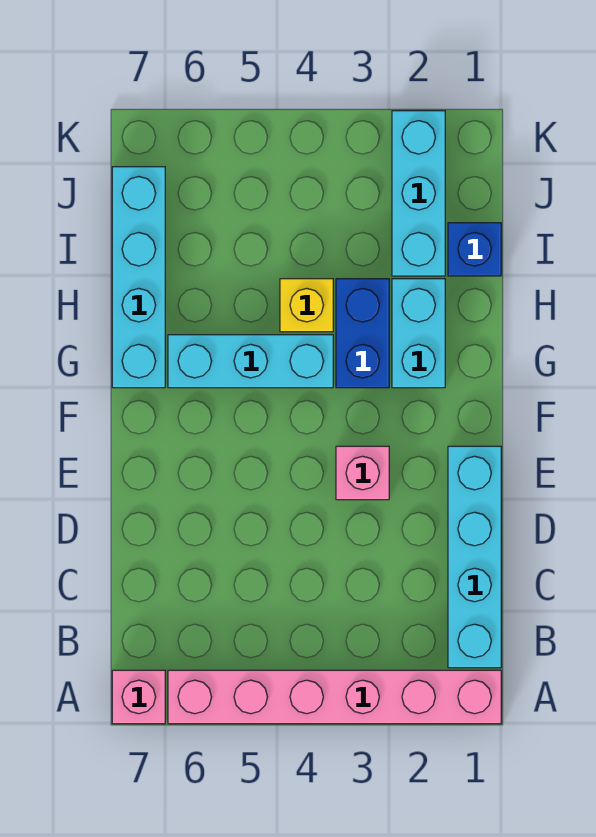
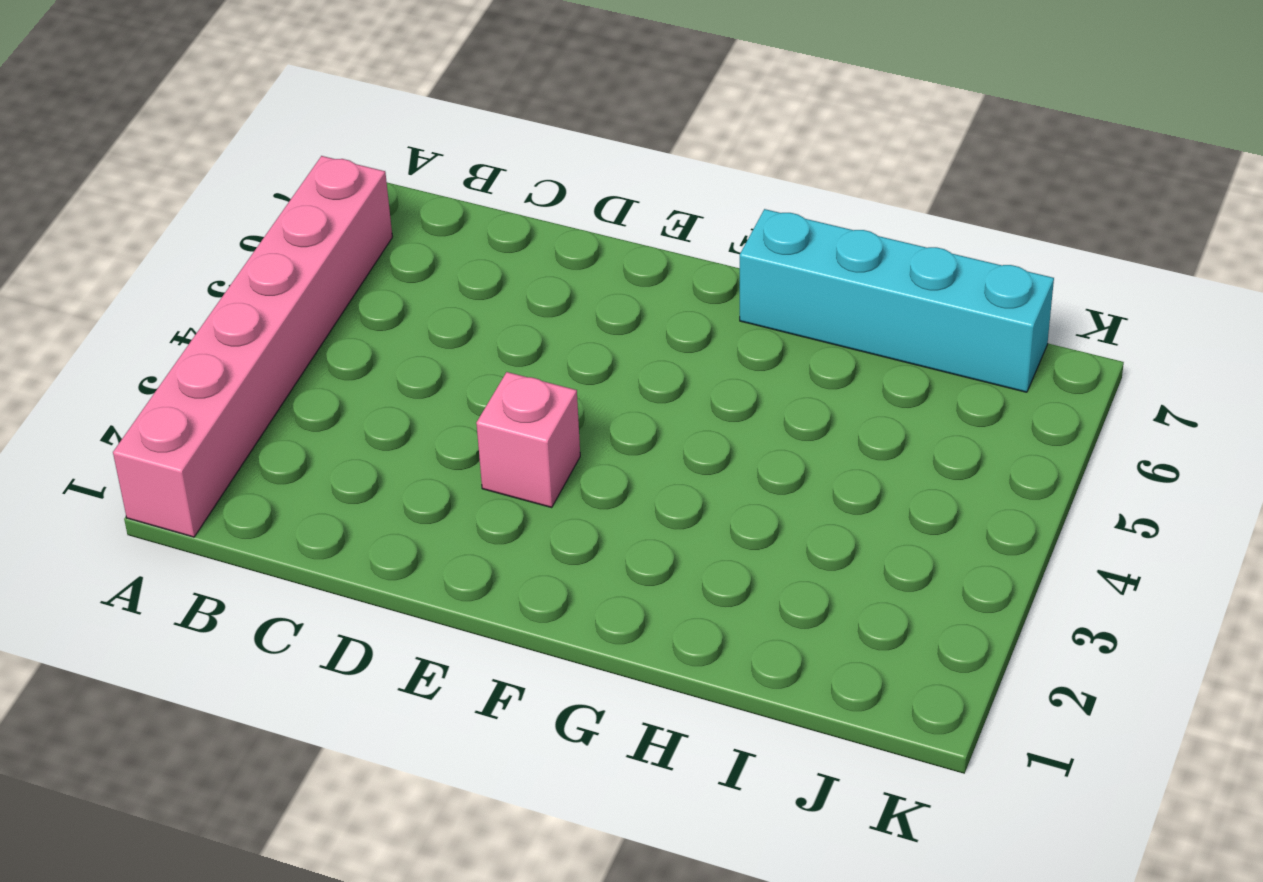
none -> pink 1x1 brick [112,670,165,724]
none -> cyan 1x4 brick [448,446,501,668]

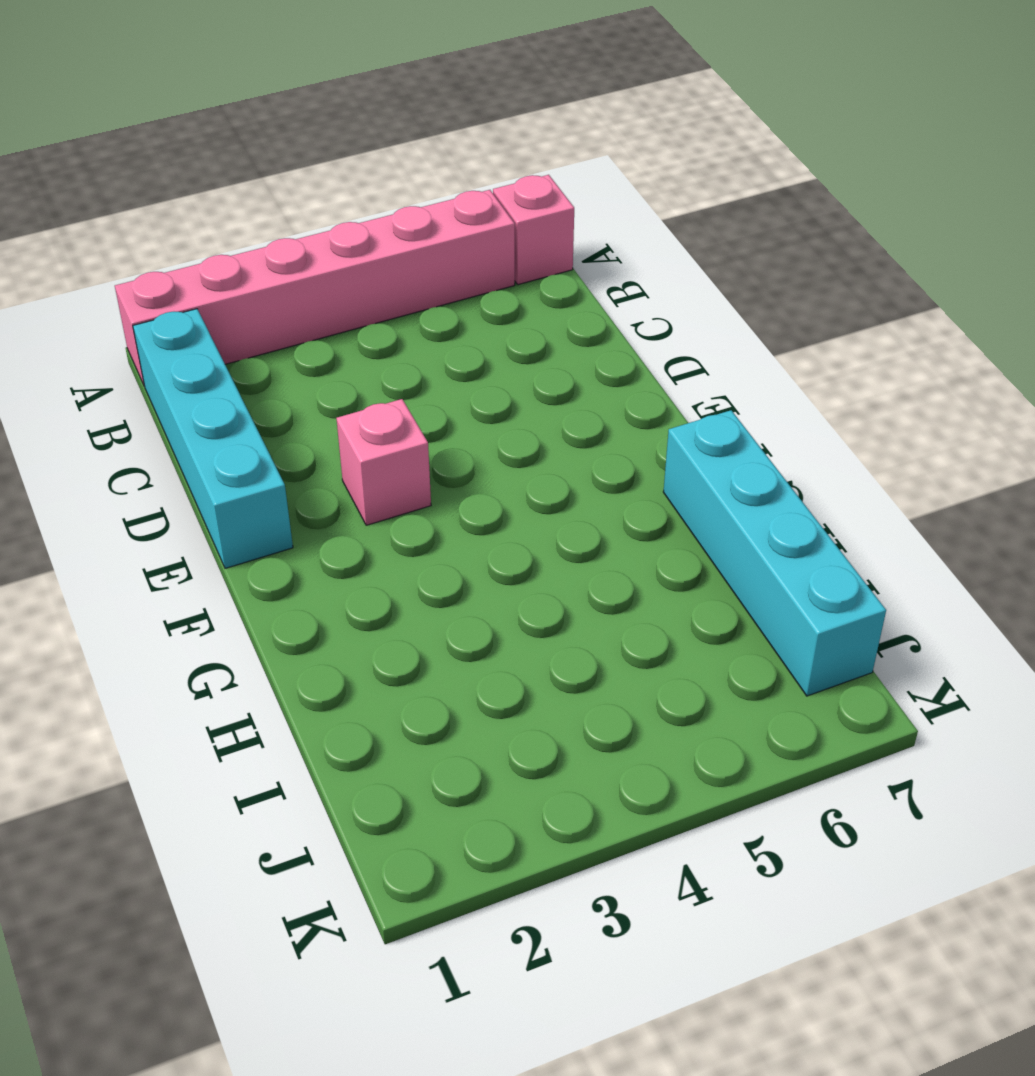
none -> cyan 1x2 brick [392,279,445,388]
none -> blue 1x2 brick [336,279,389,388]

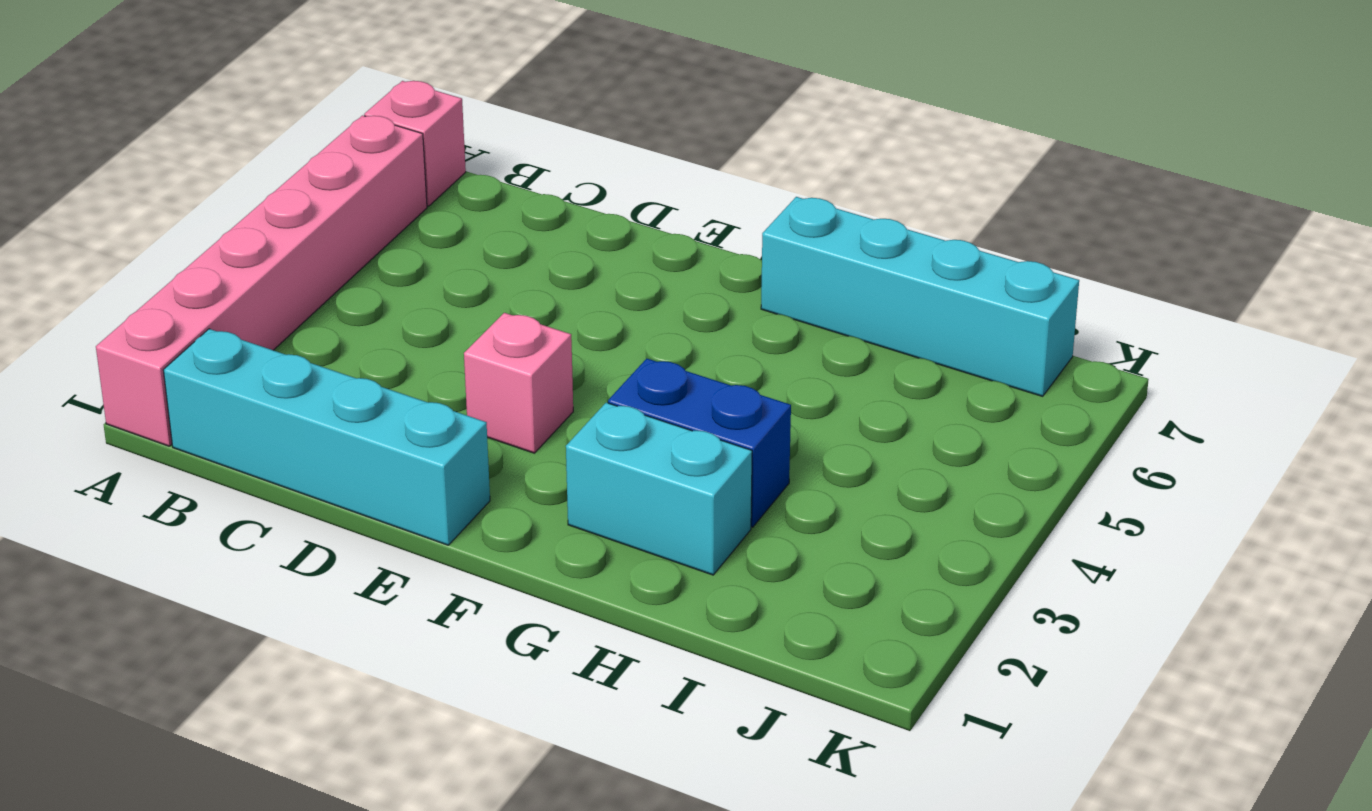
none -> cyan 1x3 brick [168,335,333,388]
none -> yellow 1x1 brick [280,279,333,332]

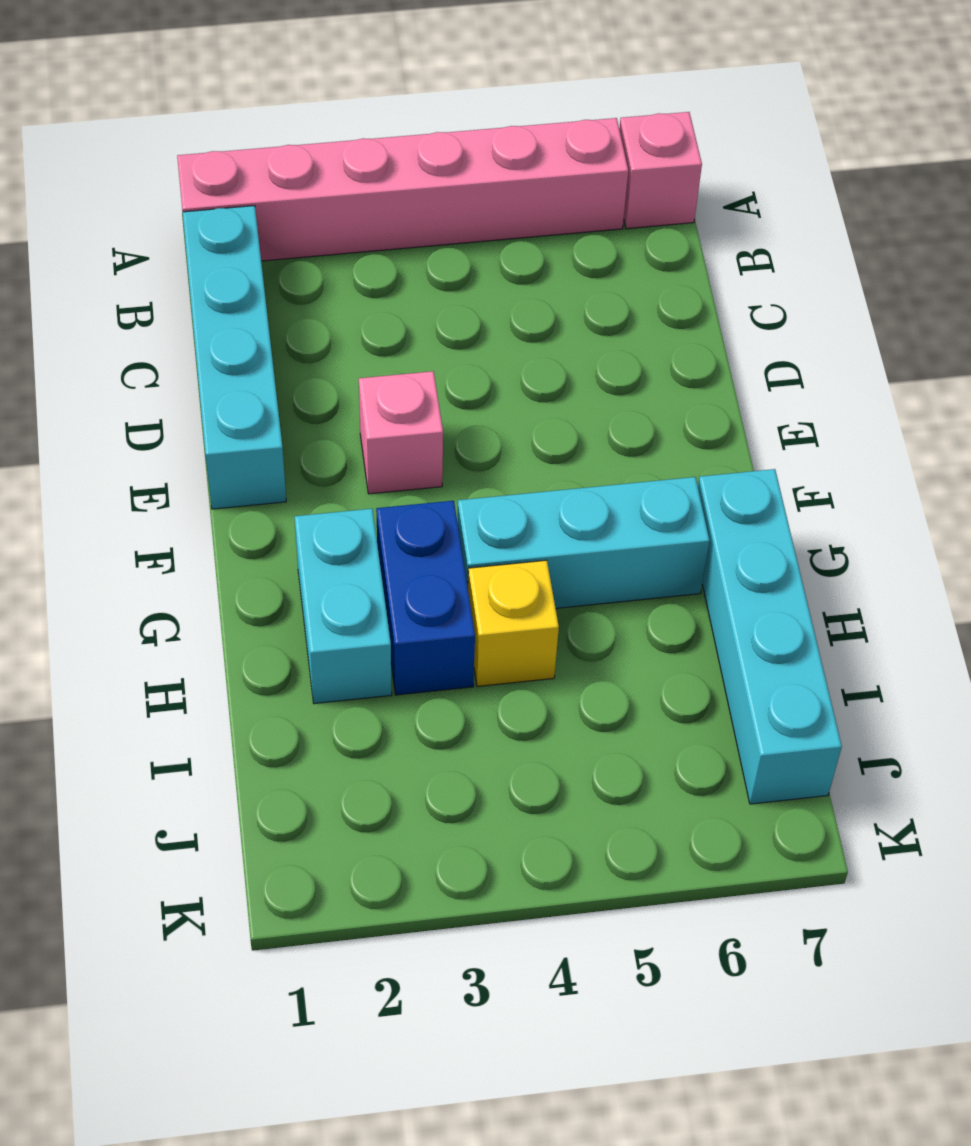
none -> blue 1x1 brick [448,223,501,276]
none -> cyan 1x3 brick [392,111,445,276]

